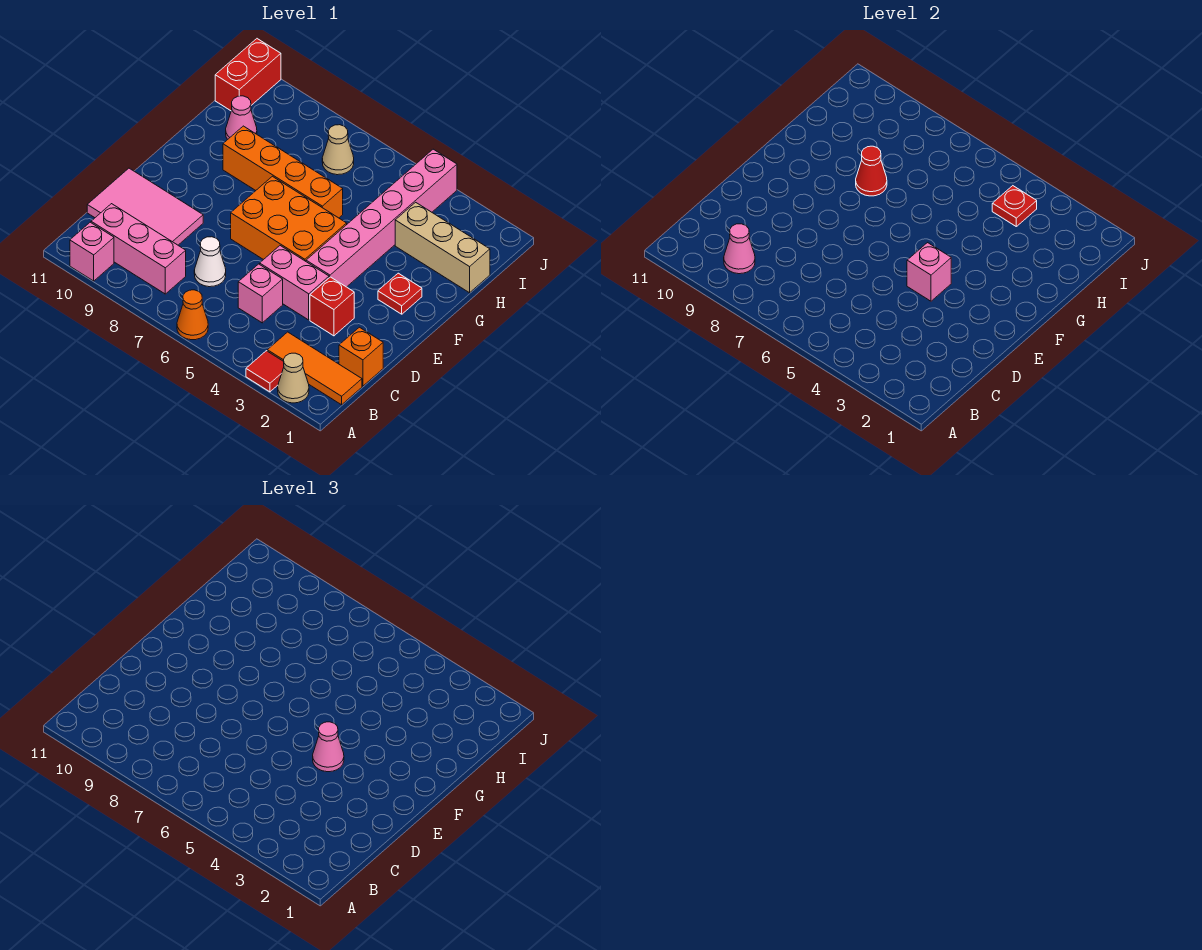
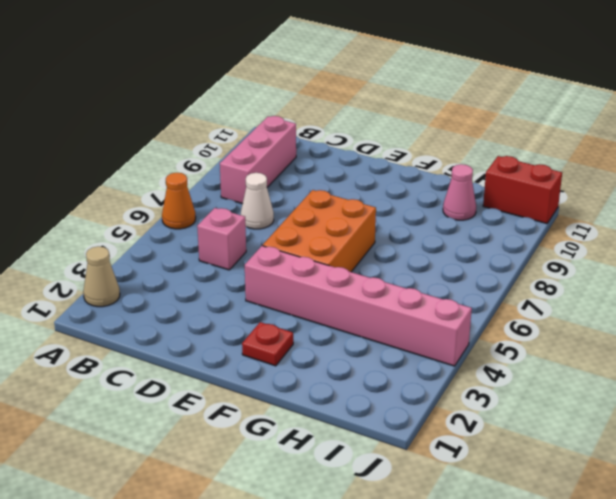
none -> red 1x1 tile [246,351,284,392]
none -> pink 1x1 brick [70,222,114,281]
none -> orange 1x3 tile [267,332,362,405]

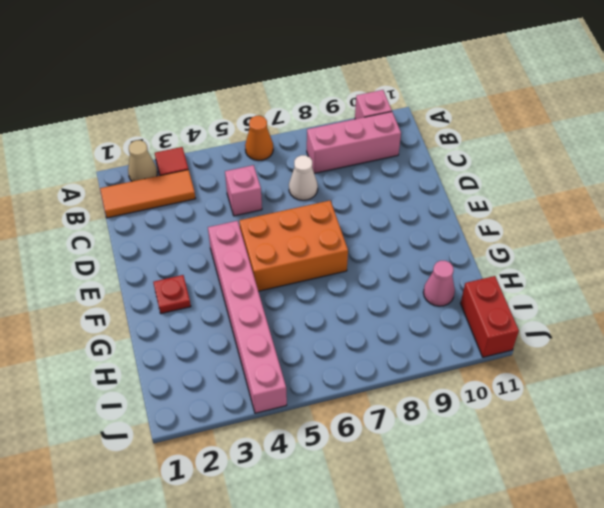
none -> orange 1x1 brick [339,327,383,386]
none -> pink 2x3 tile [87,168,203,245]
none -> red 1x1 brick [310,277,354,336]

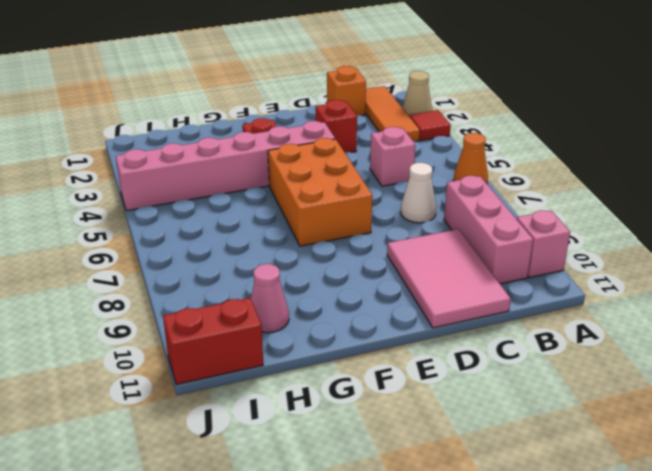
none -> pink 1x2 brick [260,246,329,320]
none -> orange 1x4 brick [223,126,343,218]
none -> tan 1x3 brick [395,202,490,293]

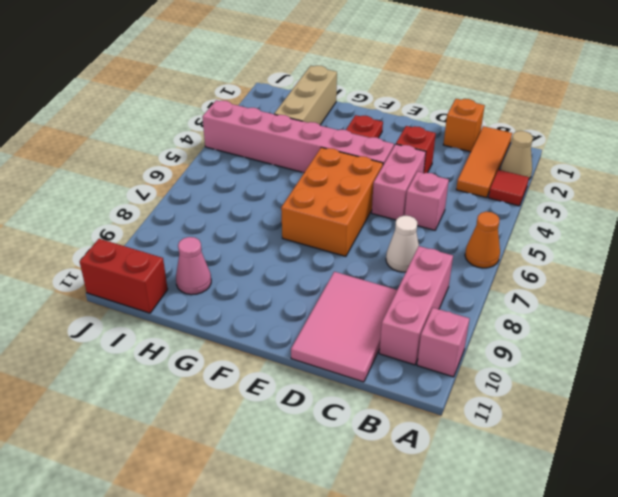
none -> orange 1x4 brick [223,126,343,218]
none -> tan 1x1 cone [322,125,354,175]
none -> pink 1x1 cone [724,224,755,274]

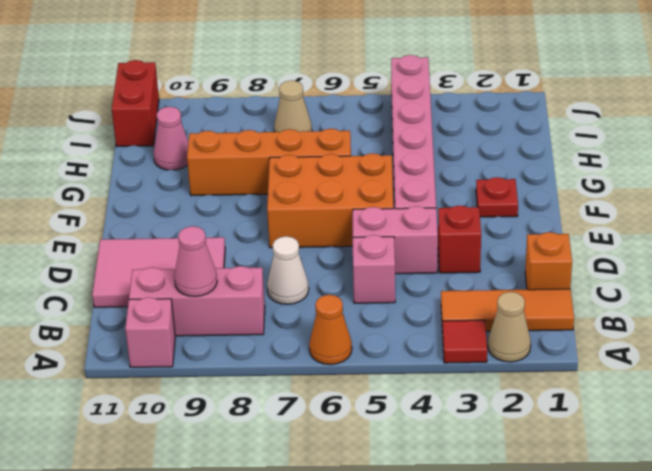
none -> tan 1x3 brick [395,202,490,293]
none -> pink 1x1 brick [907,243,951,301]
none -> red 1x1 cone [856,146,887,196]

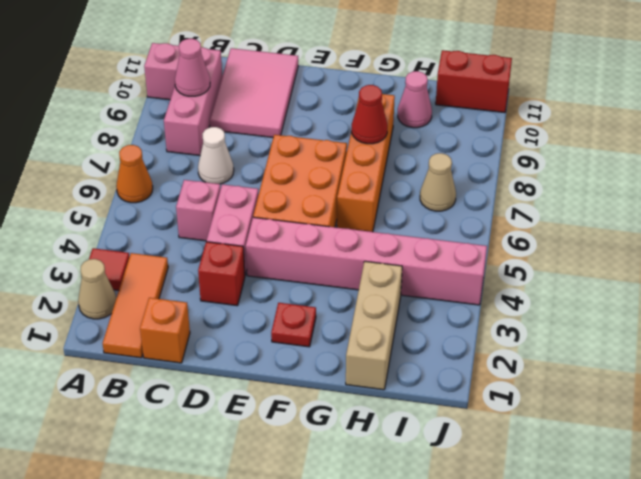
none -> pink 1x1 brick [907,243,951,301]
none -> red 1x1 plate [992,186,1037,226]
none -> pink 1x1 cone [313,722,344,772]

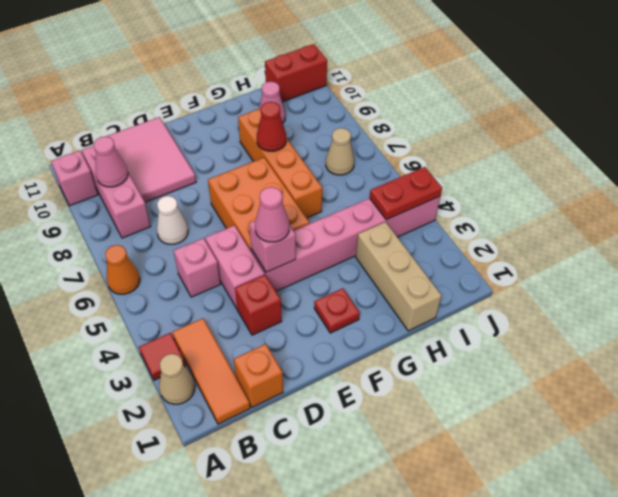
red 1x2 plate [370,167,442,220] -> red 1x1 plate [992,186,1037,226]

